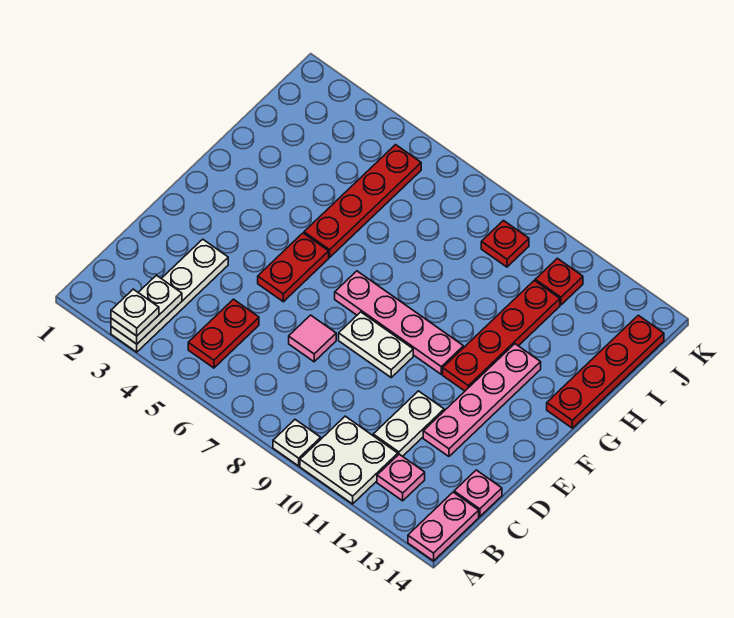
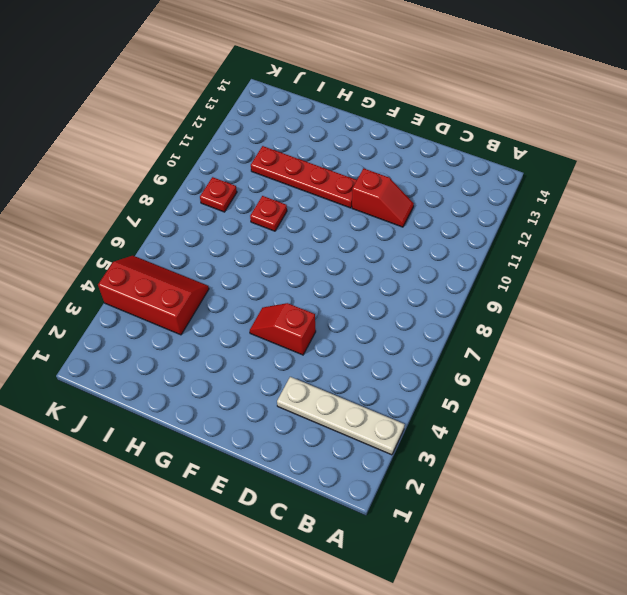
red 1x2 slope [352,168,414,227] -> white 1x2 plate [373,391,444,456]
red 1x2 slope [250,303,316,355] -> red 1x2 plate [258,233,329,302]
red 1x1 plate [250,196,287,231] -> red 1x1 plate moved to [535,258,583,305]
red 2x3 slope [98,256,209,335] -> red 1x4 plate [304,145,421,257]
none -> white 1x1 plate [273,420,321,466]
none -> white 2x2 plate [300,416,398,504]
none -> pink 1x2 plate [408,492,479,561]

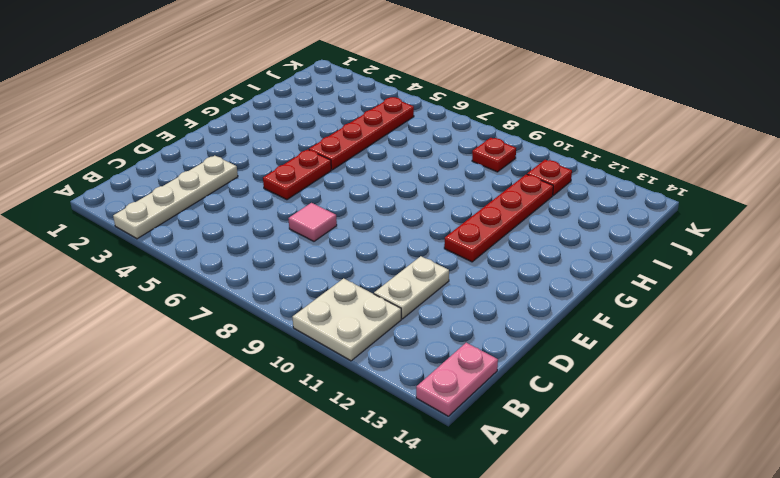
none -> white 1x1 plate [273,420,321,466]
none -> red 1x2 plate [188,299,259,368]
none -> pink 1x1 plate [377,454,425,501]

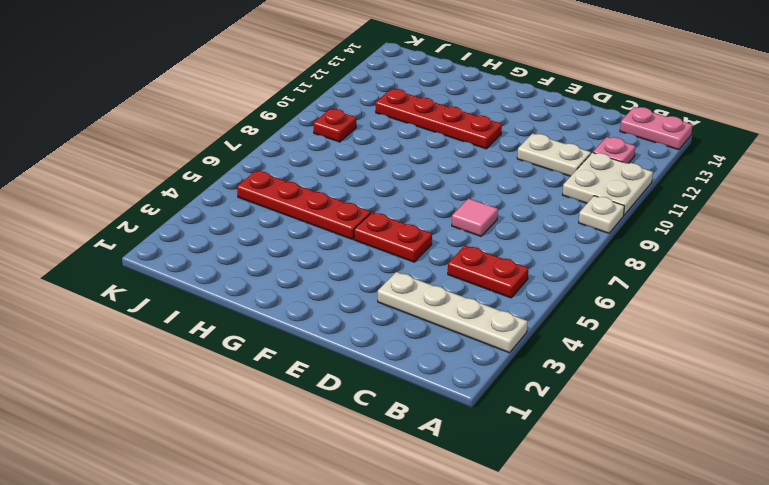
none -> pink 1x1 plate [454,470,502,517]
none -> pink 1x4 plate [423,344,541,456]
none -> white 1x2 plate [339,312,413,377]

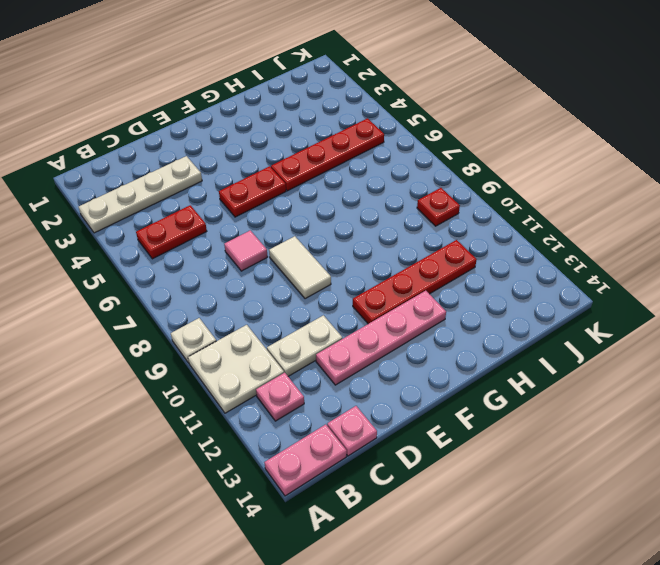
white 1x2 tile [269,236,331,299] -> white 1x2 plate [339,312,413,377]
none -> pink 1x4 plate [335,271,463,374]
none -> red 1x4 plate [547,315,664,428]
none -> red 1x1 plate [535,258,583,305]

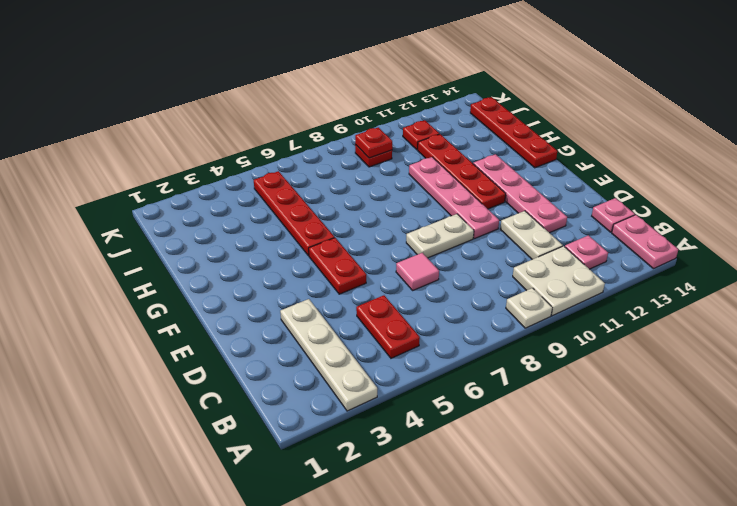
pink 1x4 plate [409,157,499,239] -> pink 1x4 plate turned to [335,271,463,374]
red 1x1 plate [355,127,392,158] -> none
none -> white 1x2 plate [111,275,182,344]
none -> white 1x1 plate [111,289,159,336]

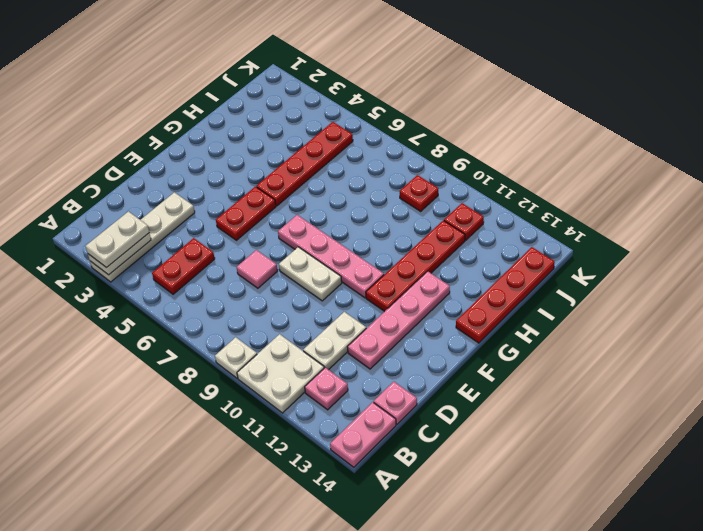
white 1x2 plate [85,211,149,268] -> white 1x1 plate [111,289,159,336]

